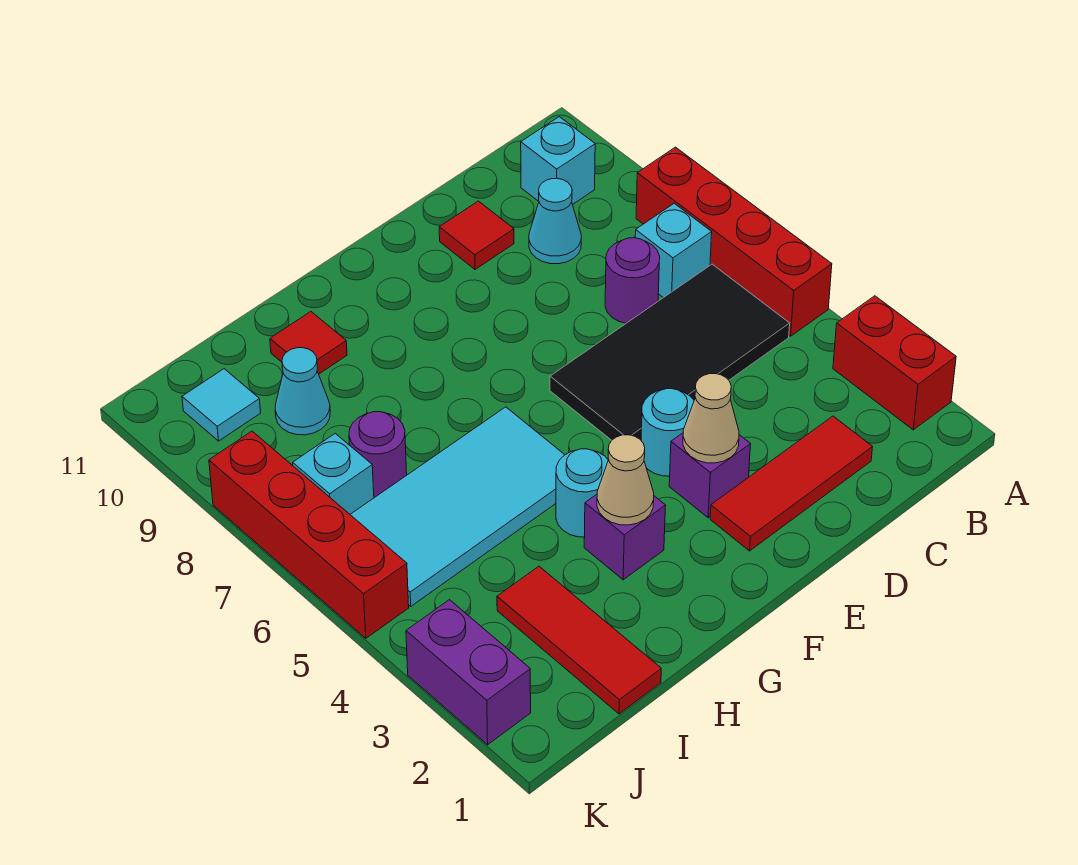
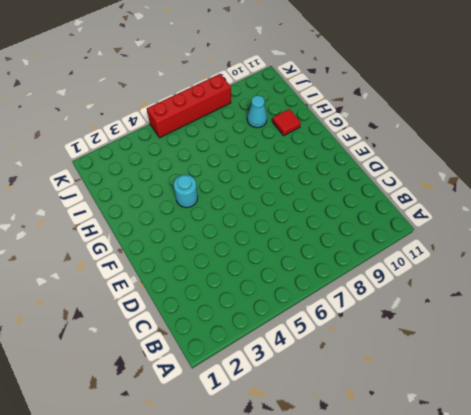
none -> red 1x2 brick [833,296,956,430]
none -> red 1x4 brick [636,147,832,336]
none -> black 2x4 tile [550,264,790,440]

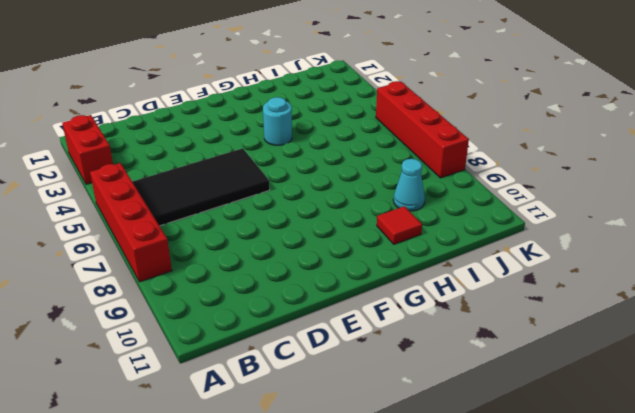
none -> cyan 1x1 brick [635,203,712,298]
none -> cyan 1x1 brick [521,117,595,204]
none -> red 1x3 tile [710,416,872,551]

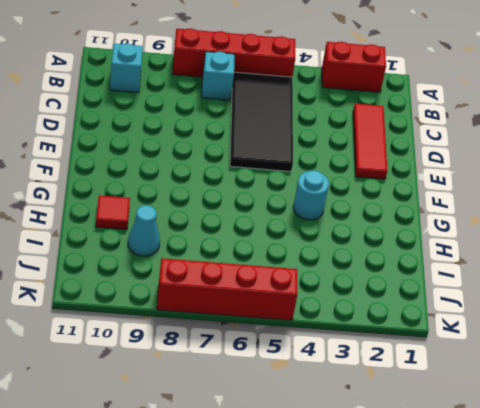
none -> purple 1x1 round brick [605,238,660,323]
none -> cyan 1x1 cone [529,178,581,264]
none -> red 1x1 tile [439,201,514,270]

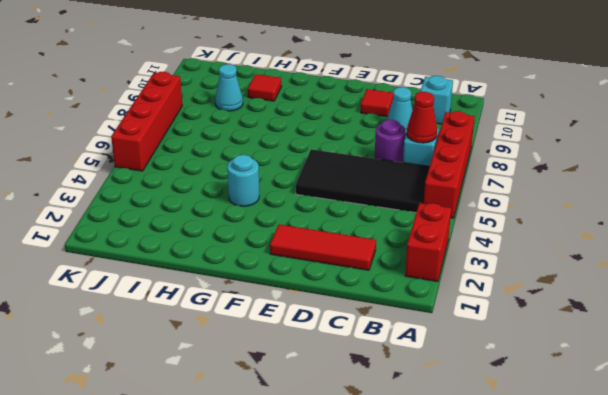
red 1x1 cone [407,92,437,143] -> none
none -> purple 1x1 brick [669,433,751,518]
none -> cyan 1x1 round brick [641,389,694,476]
none -> purple 1x1 brick [584,494,666,580]

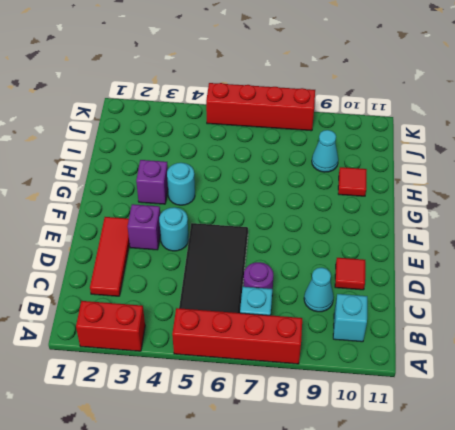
none -> cyan 2x4 tile [350,407,565,606]
none -> red 1x3 tile [497,566,661,714]
none -> purple 1x1 round brick [349,412,407,498]

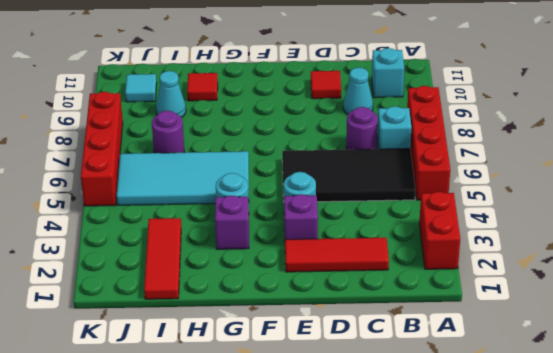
none -> cyan 1x1 brick [293,434,374,514]
none -> purple 1x2 brick [406,600,531,745]
none -> tan 1x1 cone [683,374,739,463]

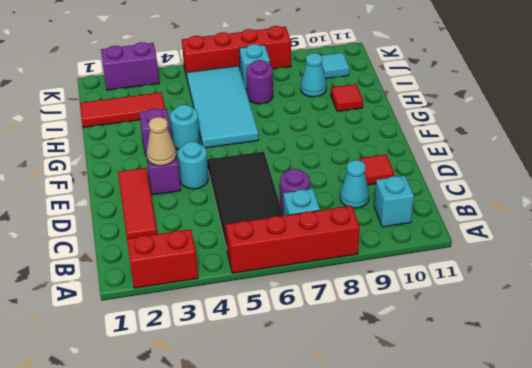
none -> tan 1x1 cone [597,435,654,525]

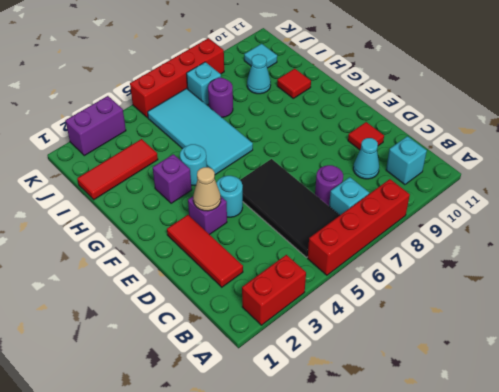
none -> tan 1x1 cone [597,435,654,525]

